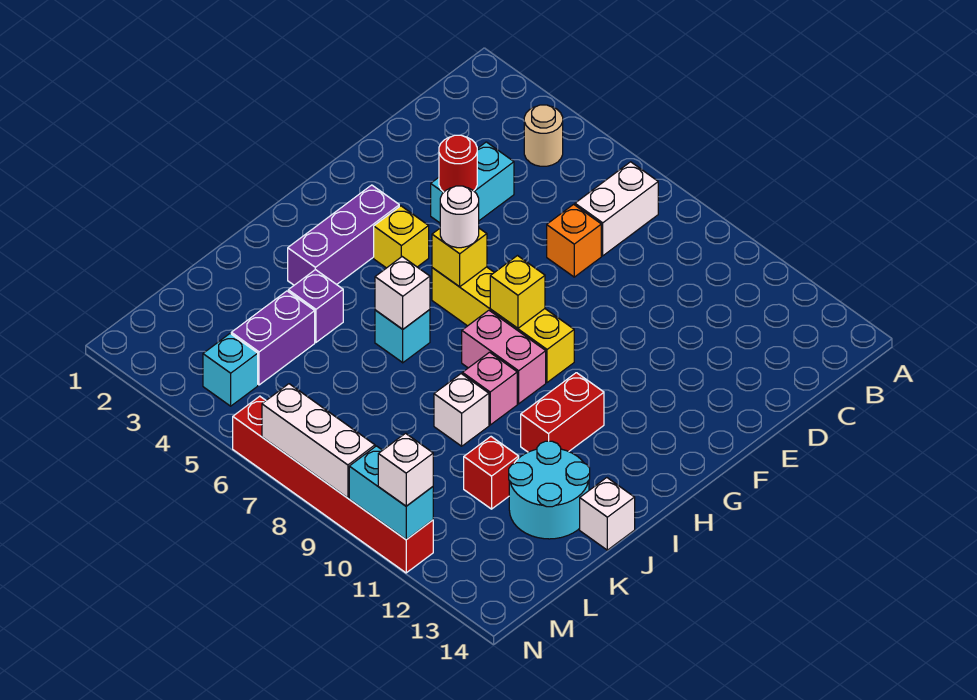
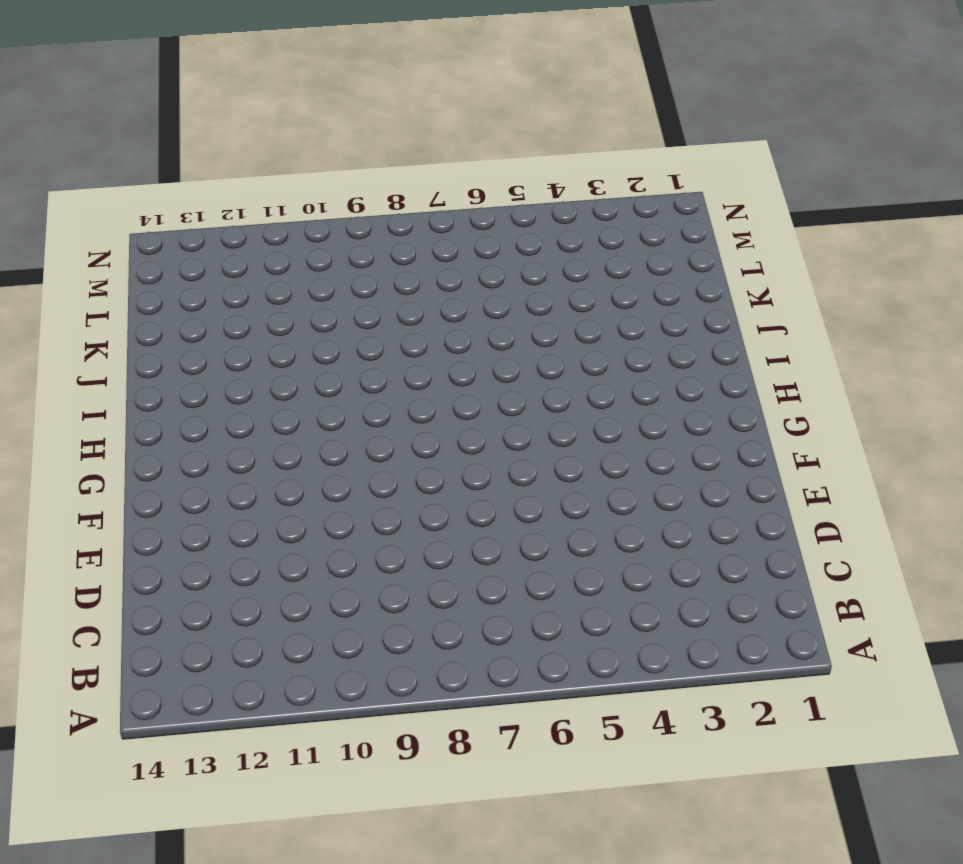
none -> tan 1x1 round brick [524,105,563,166]
none -> white 1x2 brick [575,162,658,256]
none -> cyan 1x2 brick [431,142,514,223]

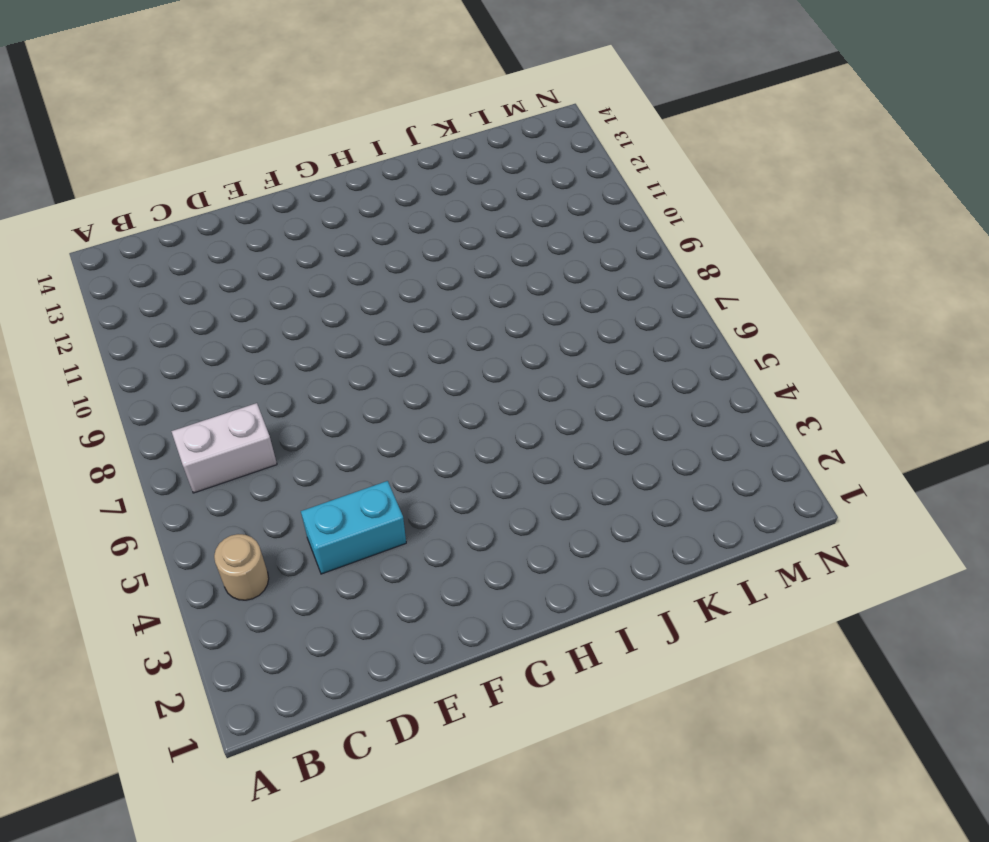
none -> orange 1x1 brick [547,204,601,277]
none -> purple 1x3 brick [288,185,399,285]
none -> yellow 1x1 brick [374,206,429,268]

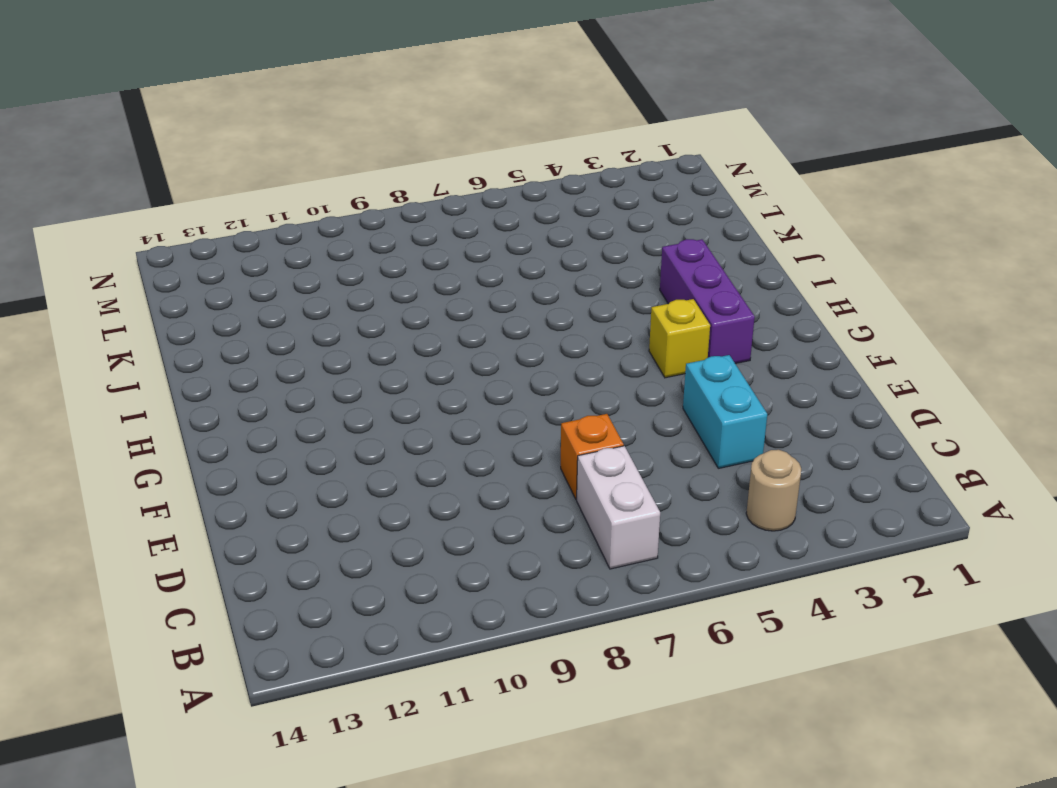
none -> yellow 1x4 brick [432,267,574,382]
none -> pink 1x2 brick [462,310,546,404]
none -> red 1x2 brick [521,373,604,452]

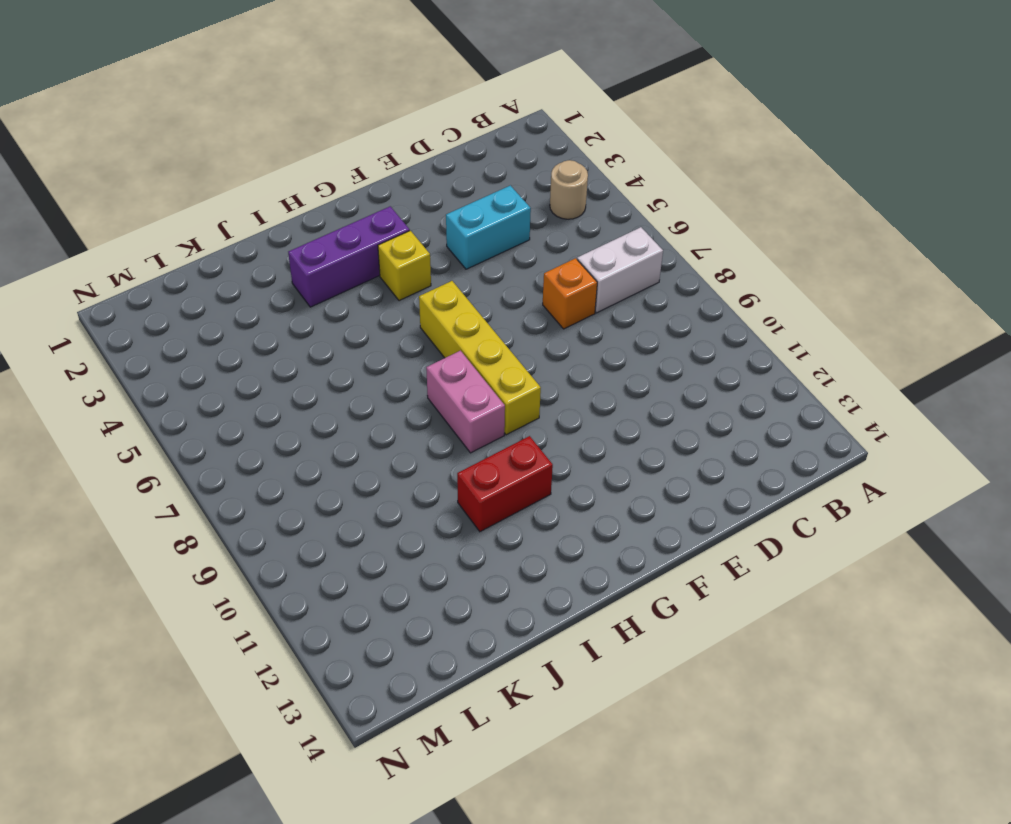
none -> cyan 1x1 brick [375,310,430,363]
none -> pink 1x1 brick [462,352,517,425]
none -> purple 1x1 brick [288,270,343,342]

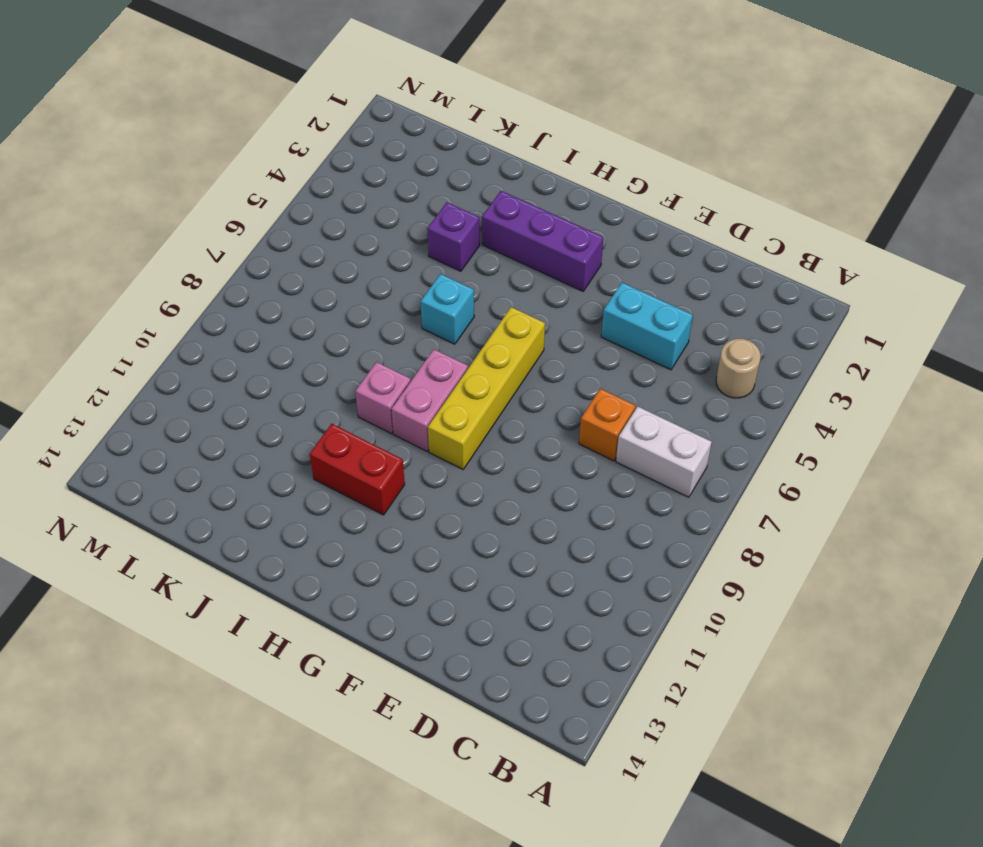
none -> yellow 1x1 brick [374,206,429,268]
none -> white 1x1 brick [434,374,489,446]
none -> cyan 2x2 round brick [509,441,590,539]

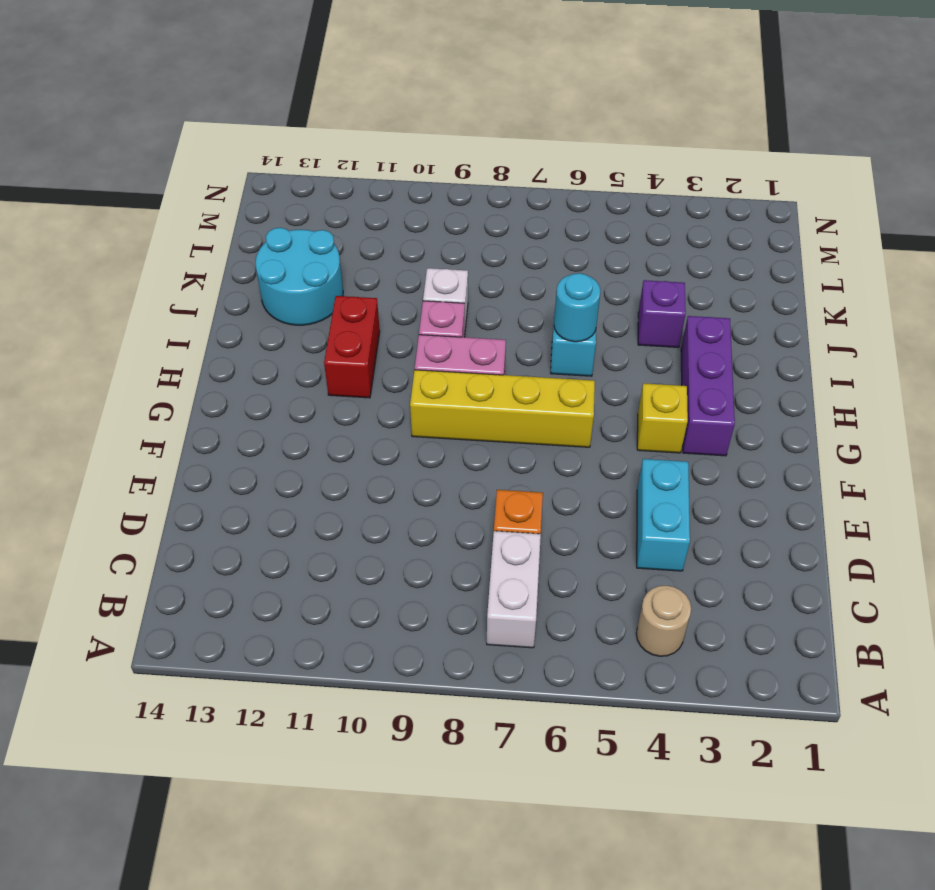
cyan 1x1 round brick [554,273,601,342] -> white 1x1 brick [375,257,430,329]
none -> white 1x1 brick [580,478,635,550]
none -> purple 1x2 brick [231,291,315,385]
none -> red 1x1 brick [464,437,519,509]

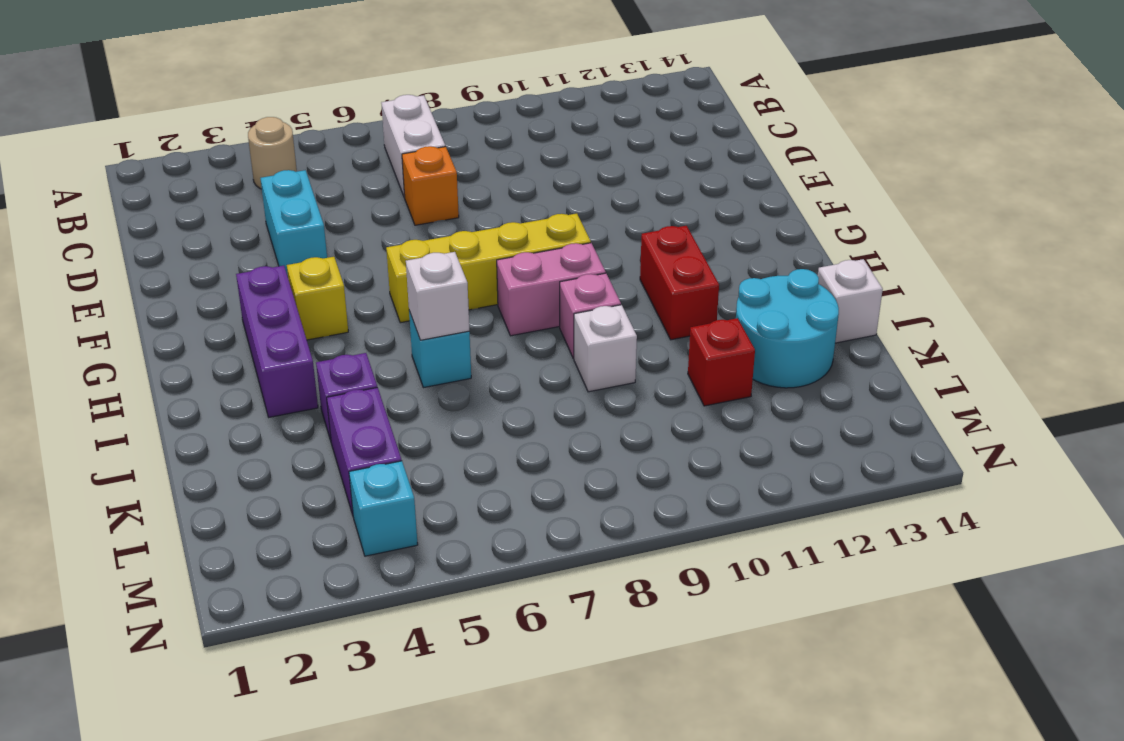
none -> red 1x6 brick [233,396,433,573]
none -> red 1x1 round brick [439,135,477,192]
none -> yellow 1x1 brick [432,228,487,287]

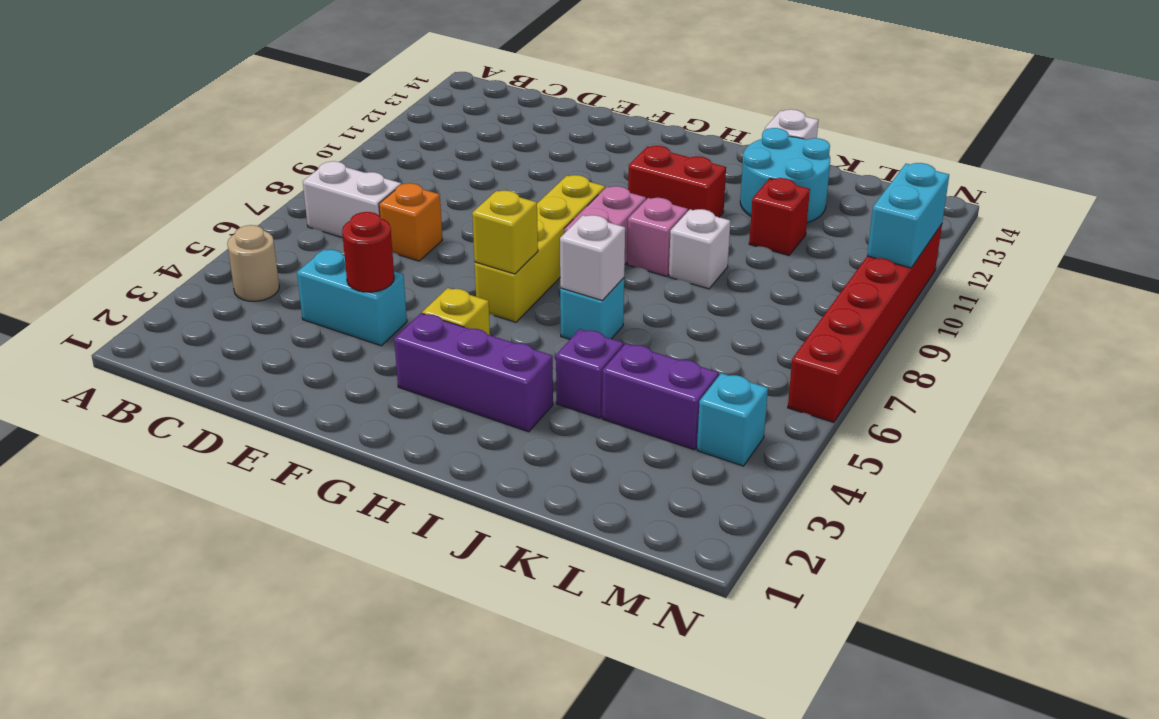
none -> yellow 1x1 brick [490,256,545,328]
none -> white 1x3 brick [262,384,375,498]
none -> white 1x1 round brick [440,186,479,248]

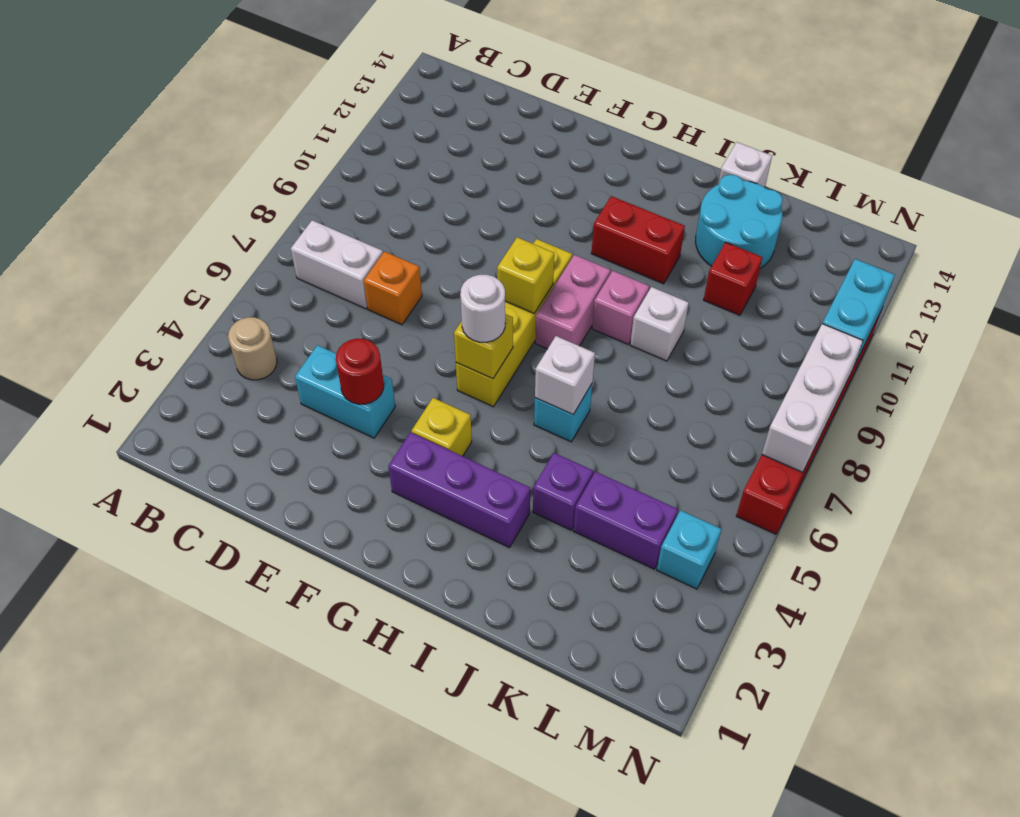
none -> white 1x1 brick [378,433,433,506]

